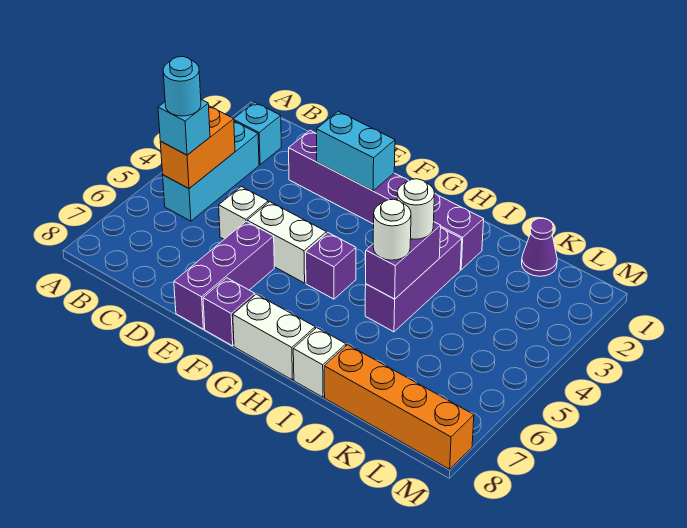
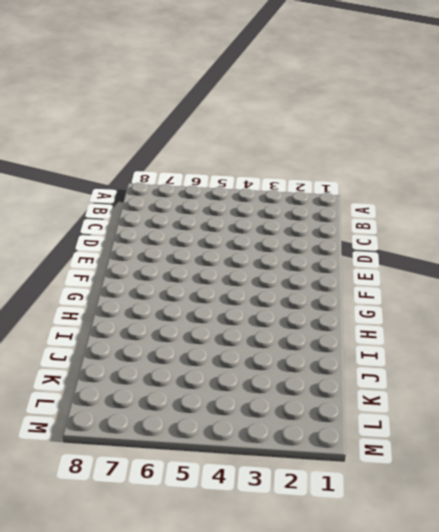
none -> cyan 1x1 brick [234,102,281,164]
none -> cyan 1x3 brick [163,121,259,221]
none -> purple 1x6 brick [289,130,484,270]

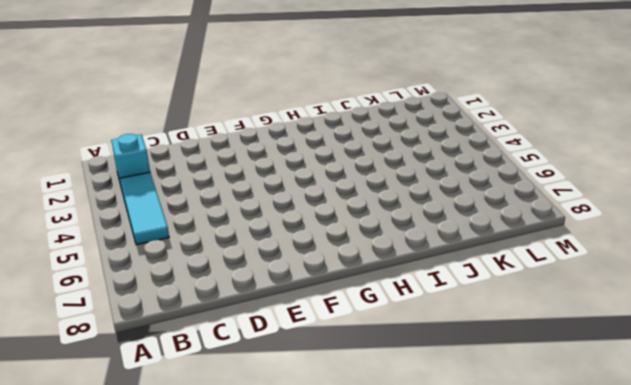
cyan 1x3 tile [120,172,169,245] -> cyan 1x3 brick [163,121,259,221]
none -> purple 1x6 brick [289,130,484,270]
none -> white 1x1 brick [219,187,268,239]
none -> white 1x2 brick [247,202,326,283]

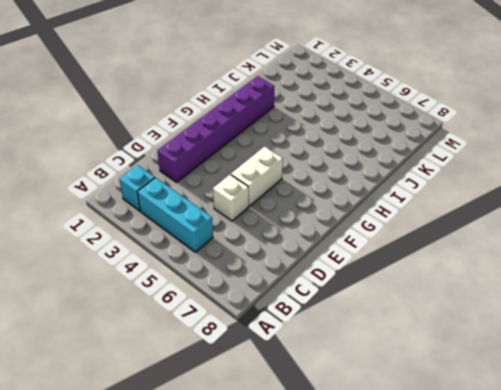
none -> purple 1x3 brick [174,221,274,329]
none -> purple 1x1 brick [203,278,255,346]
none -> purple 1x1 brick [306,233,356,299]

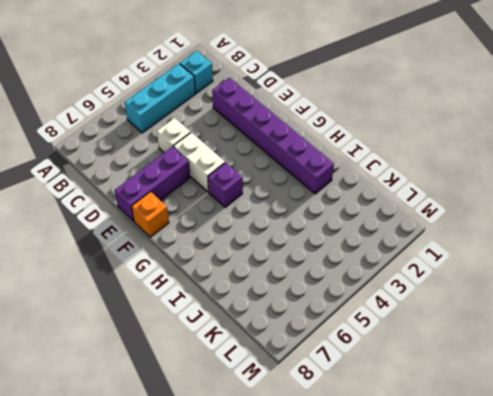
orange 1x1 brick [132,192,169,237] -> purple 1x1 brick [203,278,255,346]
none -> white 1x2 brick [233,294,315,380]
none -> purple 1x3 brick [365,228,462,332]
none -> white 1x1 brick [293,328,346,397]

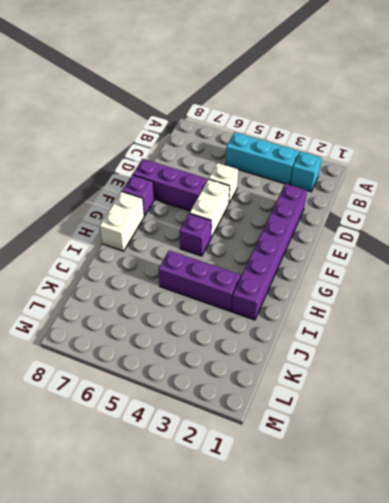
none -> white 1x1 brick [293,328,346,397]
none -> orange 1x4 brick [324,345,474,469]
none -> purple 1x1 cone [522,218,557,276]

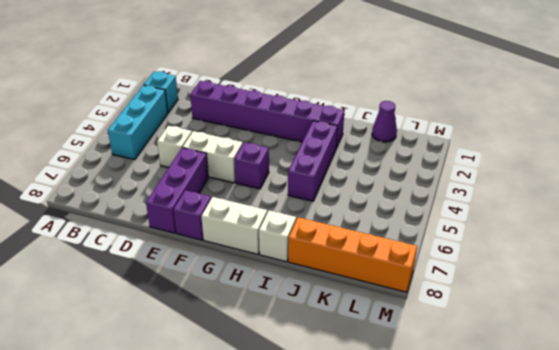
none -> orange 1x2 brick [160,106,235,189]
none -> cyan 1x2 brick [317,111,395,191]
none -> purple 1x2 brick [366,222,441,299]

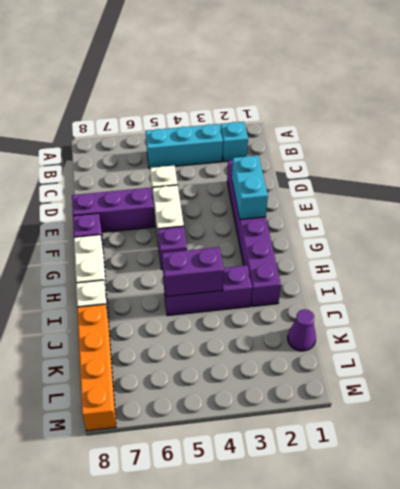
none -> orange 1x2 brick [160,106,235,189]
none -> cyan 1x1 brick [158,100,210,155]
none -> white 1x1 round brick [397,179,435,239]

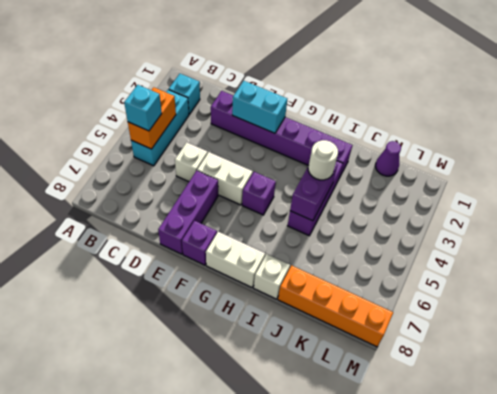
none -> white 1x1 round brick [373,199,411,260]
none -> cyan 1x1 round brick [163,57,201,116]

